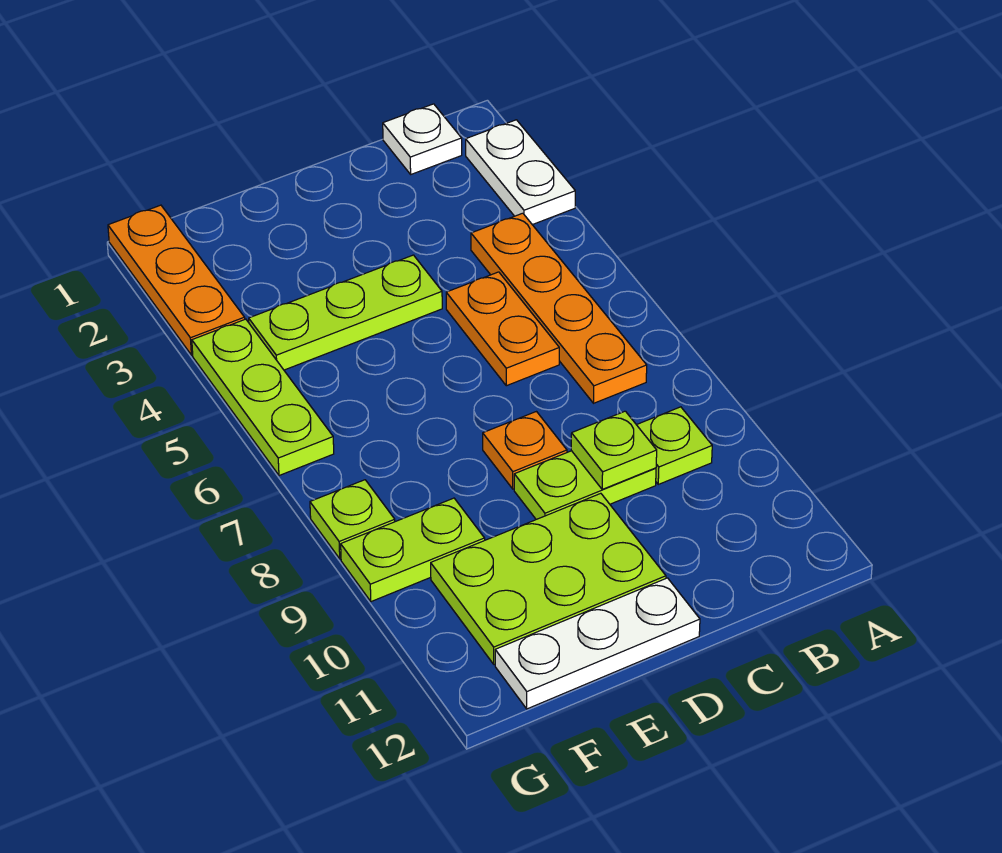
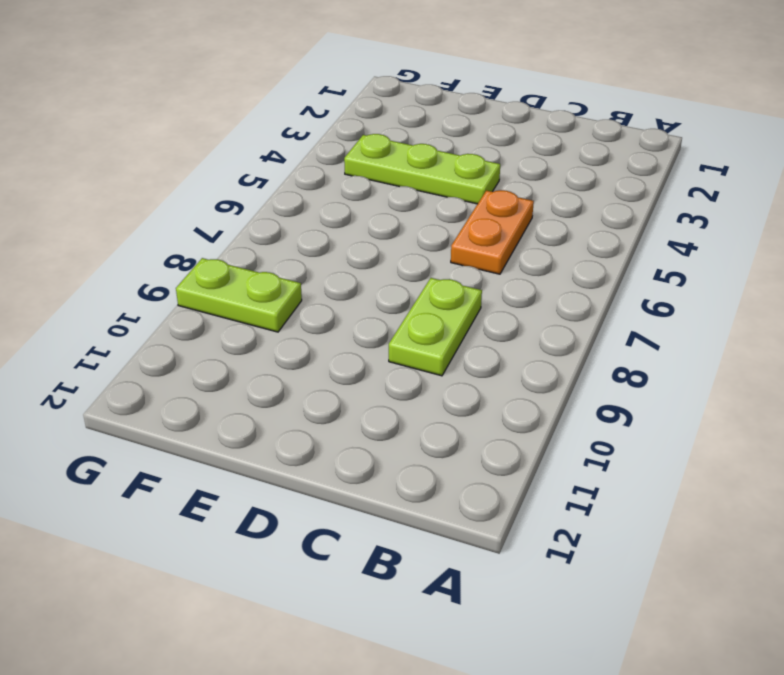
lime 1x2 plate [389,278,482,376] -> lime 1x2 plate turned to [514,451,656,519]
none -> white 1x2 plate [466,120,575,225]
none -> white 1x1 plate [383,104,462,174]
none -> orange 1x4 plate [471,213,647,403]

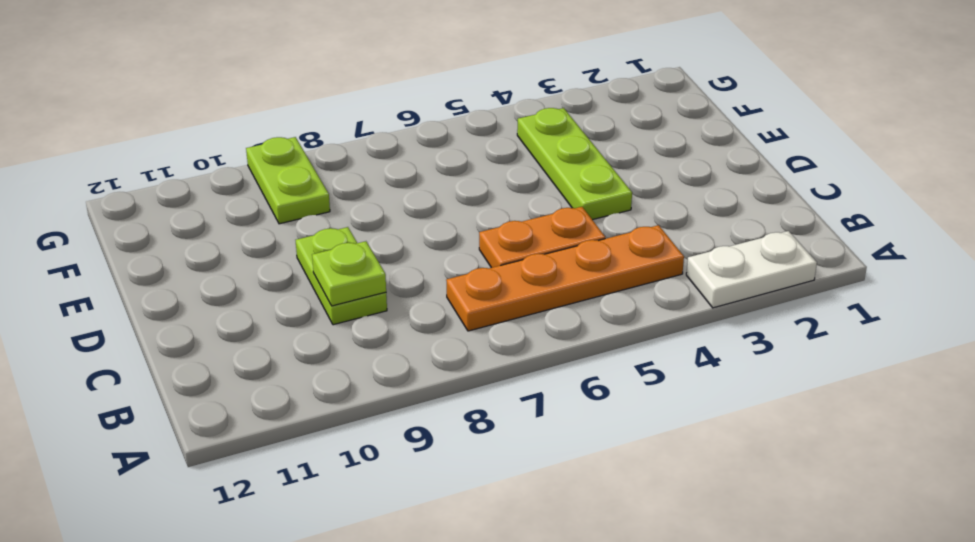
none -> white 1x1 plate [383,104,462,174]
none -> lime 1x1 plate [637,407,712,484]
none -> orange 1x1 plate [483,412,567,489]

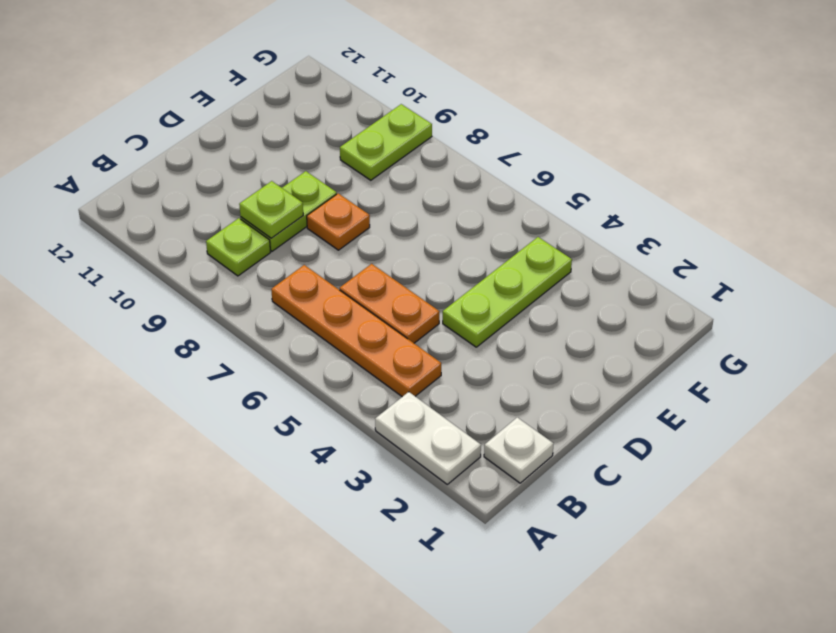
none -> lime 2x3 plate [431,493,666,664]
none -> white 1x3 plate [495,578,700,709]
none -> orange 1x3 plate [108,205,245,355]

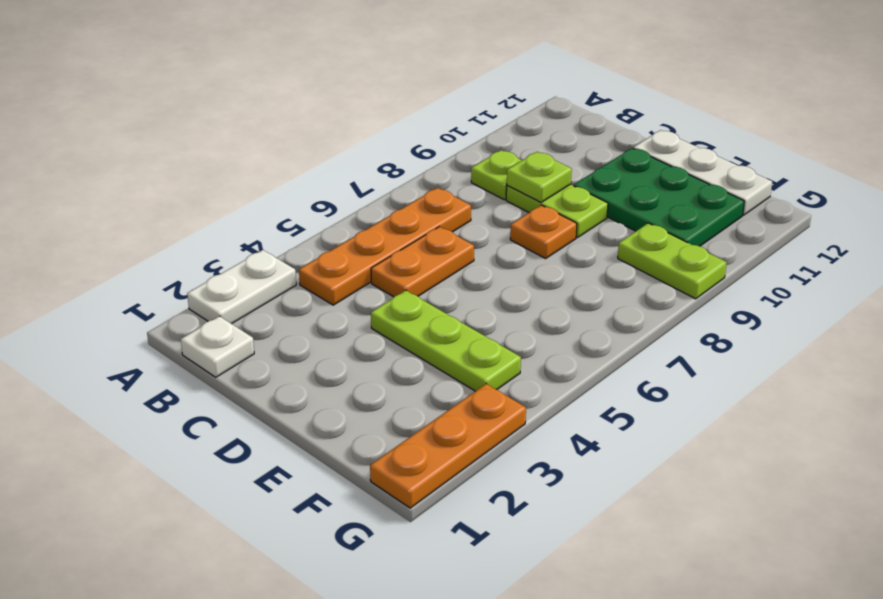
green 2x3 plate [574,148,744,246] -> lime 2x3 plate [431,493,666,664]
none -> lime 1x3 plate [192,319,334,476]
none -> lime 1x1 plate [310,480,395,559]

